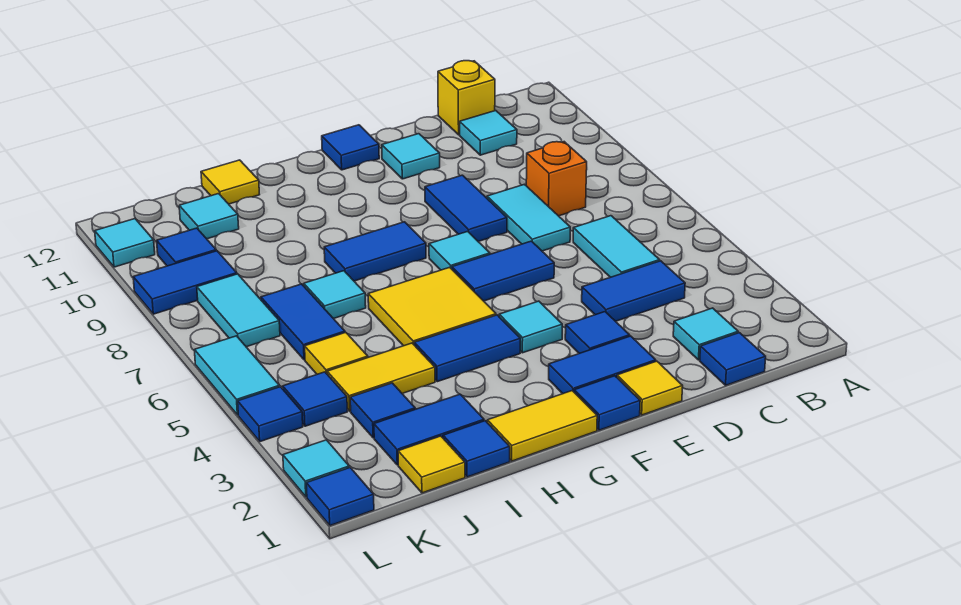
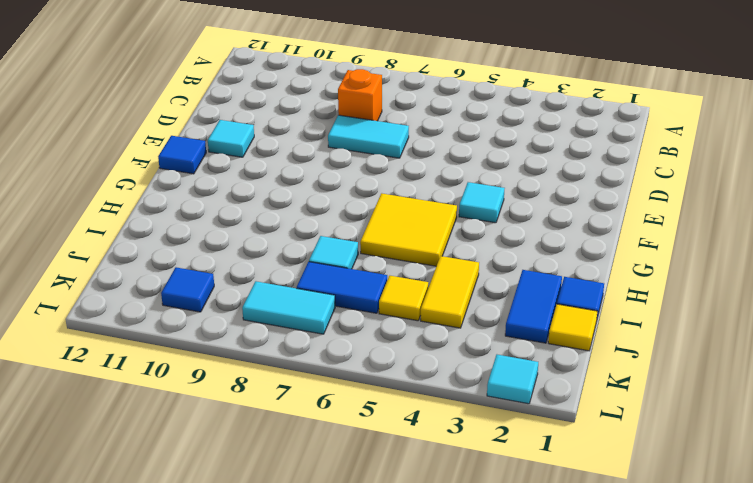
none -> blue 1x1 tile [700,333,766,385]
none -> cyan 1x1 tile [673,308,738,360]
none -> blue 1x2 tile [582,261,685,321]
none -> cyan 1x2 tile [573,216,660,277]

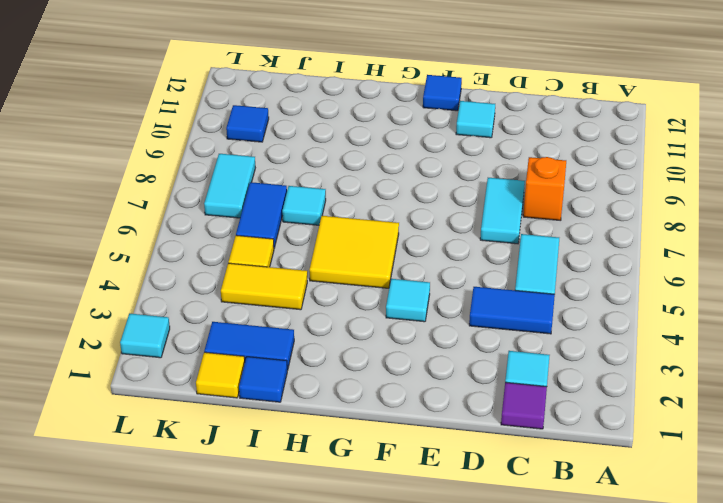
purple 1x1 tile [501,382,547,429] -> blue 1x1 tile [700,333,766,385]
none -> cyan 1x1 tile [460,111,517,155]
none -> yellow 1x1 brick [438,61,495,135]
none -> yellow 1x1 tile [617,361,683,415]
none -> blue 1x2 tile [549,336,656,394]

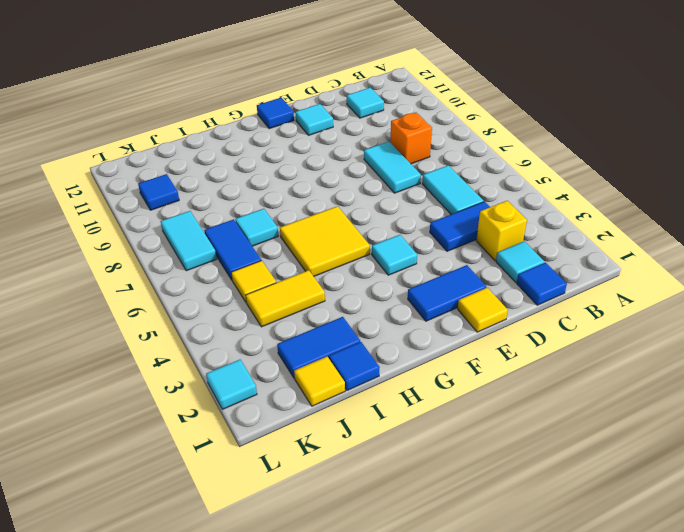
yellow 1x1 brick [476,201,527,261] -> yellow 1x1 brick moved to [438,61,495,135]
none -> blue 1x1 tile [565,312,630,353]
none -> blue 1x2 tile [452,241,554,301]
none -> blue 1x2 tile [425,175,507,242]
none -> blue 1x1 tile [574,376,640,430]

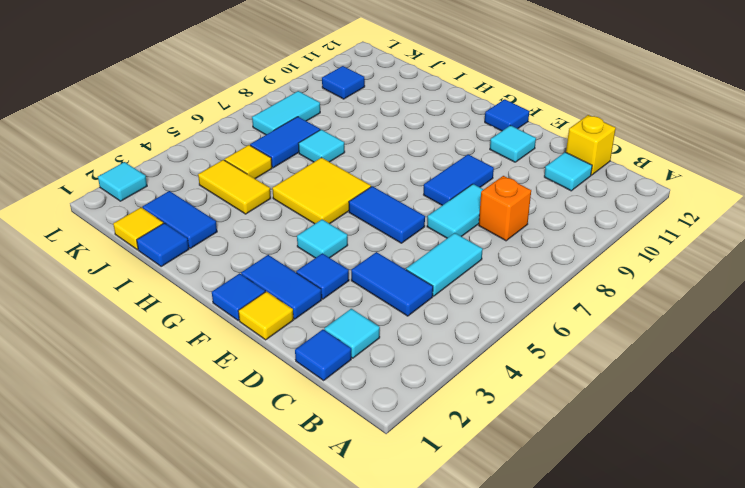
none -> cyan 1x1 tile [429,231,490,270]
none -> yellow 1x2 tile [487,391,597,461]
none -> blue 1x2 tile [414,315,520,382]
none -> blue 1x2 tile [324,222,426,281]

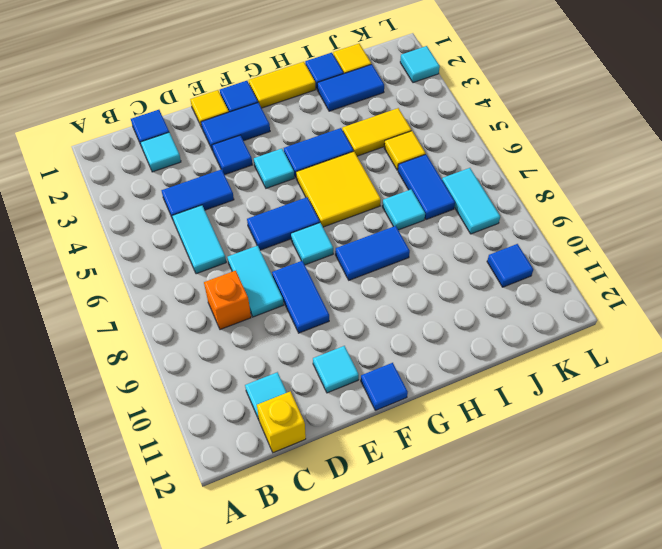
none -> yellow 1x1 tile [201,160,260,204]
none -> blue 1x1 tile [350,383,415,438]
none -> cyan 1x1 tile [179,194,239,239]
none -> blue 1x1 tile [283,372,347,426]

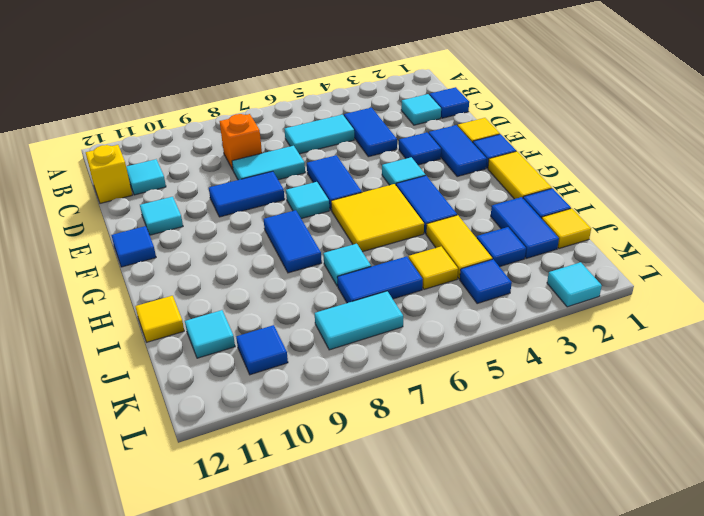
none -> blue 1x2 tile [133,251,237,314]
none -> blue 1x1 tile [306,468,374,526]
none -> blue 1x1 tile [238,387,303,442]
none -> cyan 1x2 tile [194,336,279,415]

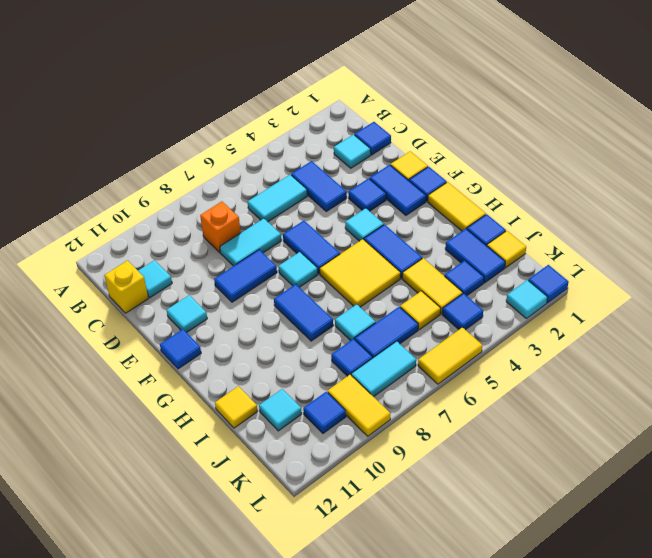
blue 1x1 tile [331,339,373,376] -> blue 1x1 tile moved to [238,387,303,442]
yellow 1x2 tile [328,375,390,436] -> blue 1x2 tile [133,251,237,314]
yellow 1x2 tile [418,327,482,384] -> cyan 1x2 tile [194,336,279,415]
none -> cyan 1x1 tile [95,219,155,267]

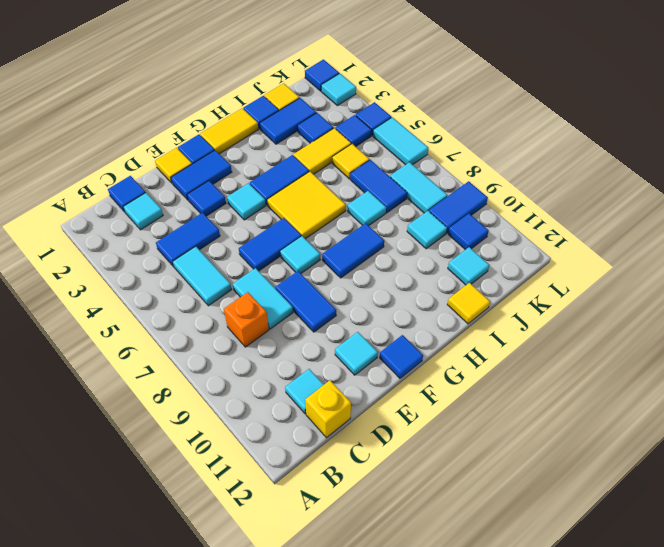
cyan 1x1 tile [407,211,447,249] -> cyan 1x1 tile moved to [95,219,155,267]

